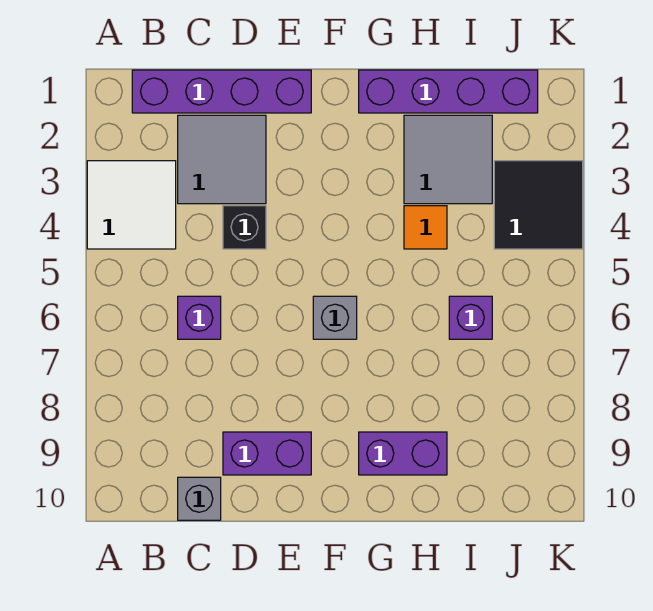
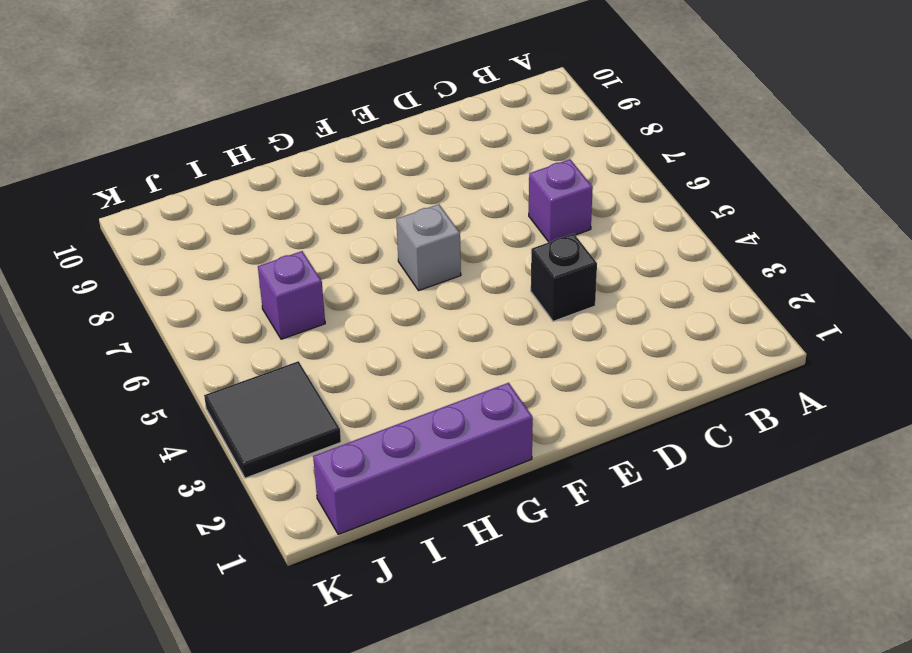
none -> white 2x2 tile [87,161,176,249]
none -> purple 1x4 brick [132,70,311,113]
none -> grey 2x2 tile [178,115,266,204]

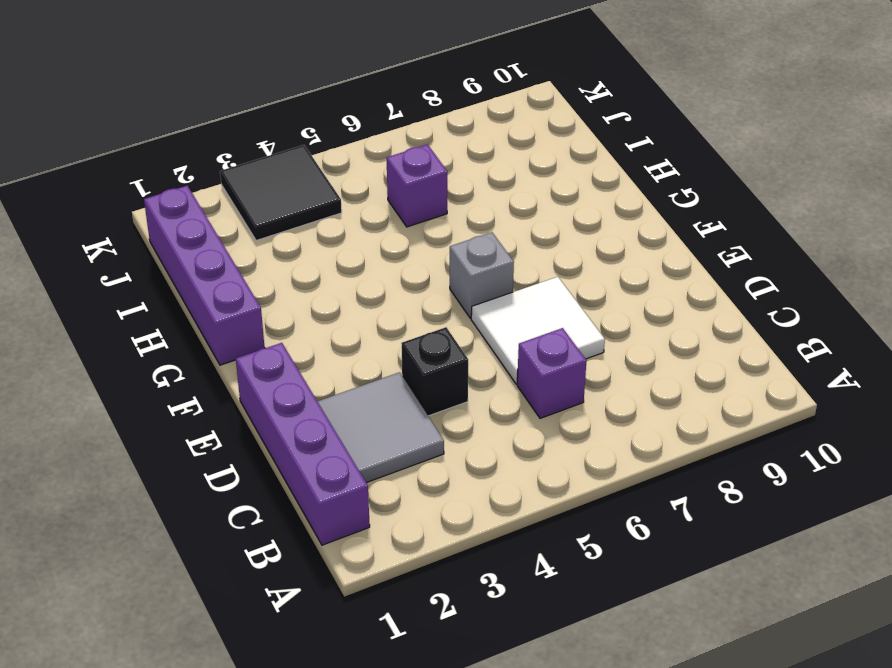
white 2x2 tile [471,277,605,384] -> white 2x2 tile moved to [87,161,176,249]
none -> grey 1x1 brick [178,477,221,520]
none -> purple 1x2 brick [223,432,311,475]
none -> purple 1x2 brick [359,432,447,475]

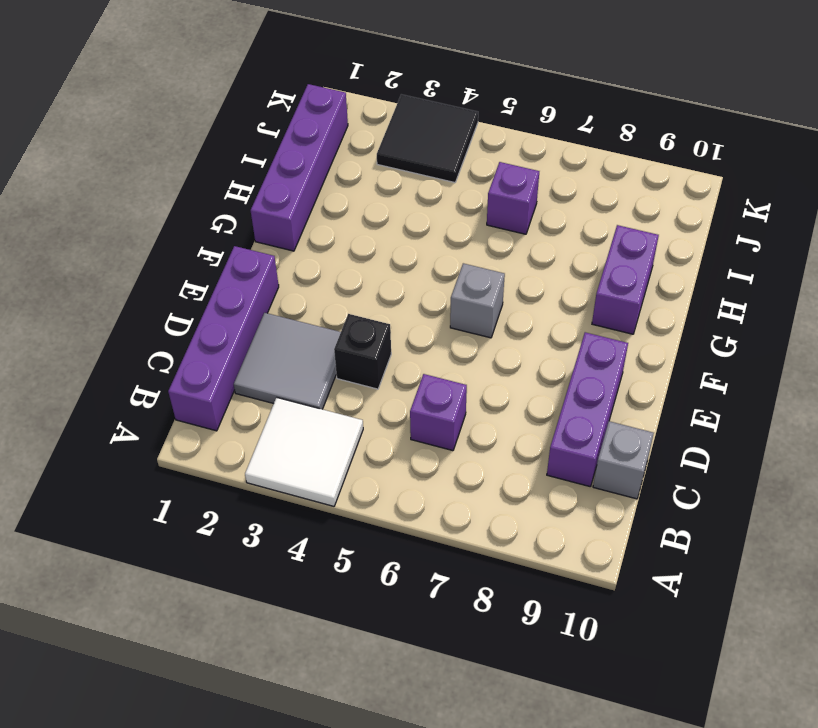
purple 1x3 brick [547,332,628,487] -> purple 1x2 brick [223,432,311,475]
none -> grey 2x2 tile [404,115,492,204]
none -> orange 1x1 tile [404,206,447,249]

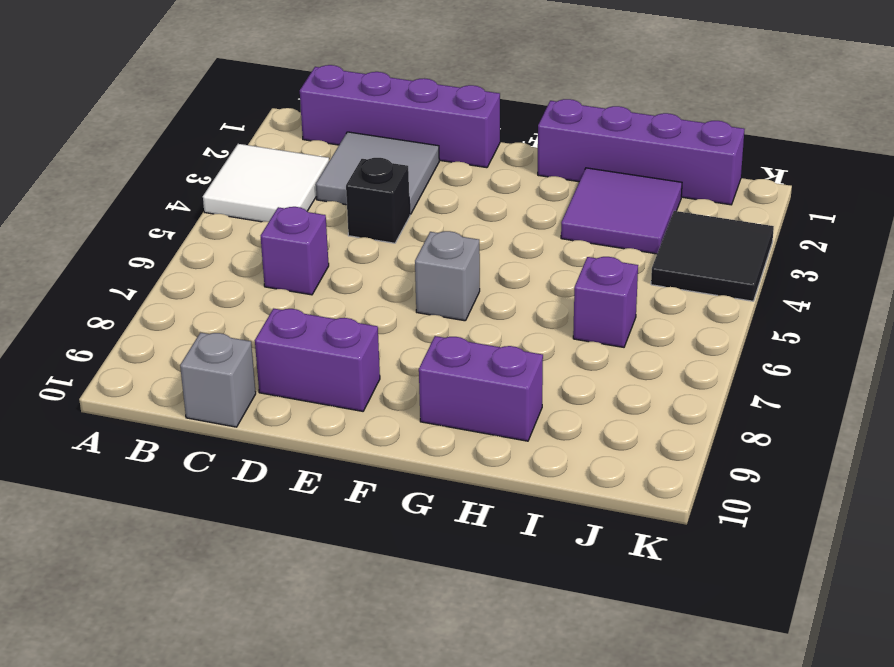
purple 2x2 tile [561,168,682,254] -> grey 2x2 tile [404,115,492,204]
none -> orange 1x1 tile [404,206,447,249]

